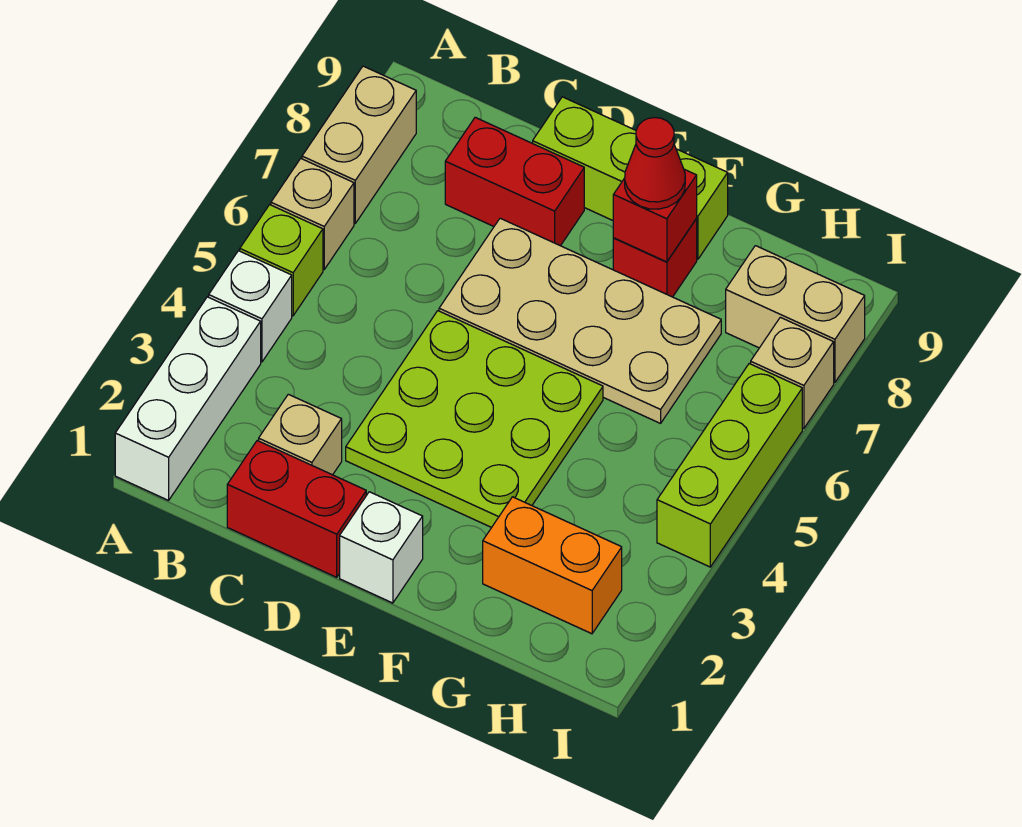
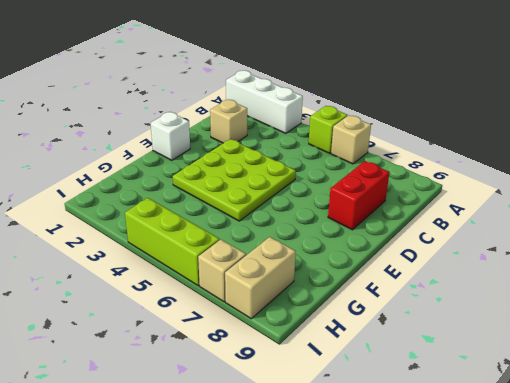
none -> white 1x1 brick [209,251,292,362]
none -> tan 1x2 brick [302,66,416,223]
none -> red 1x2 brick [227,441,366,577]

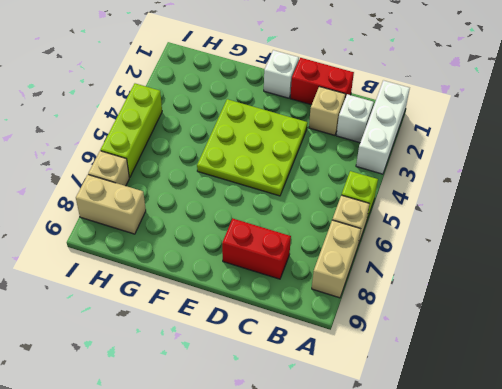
white 1x1 brick [336,94,374,143] -> white 1x1 brick moved to [209,251,292,362]
none -> tan 2x4 plate [439,218,721,423]
none -> lime 1x3 brick [533,97,728,259]
none -> red 1x1 brick [613,219,697,297]

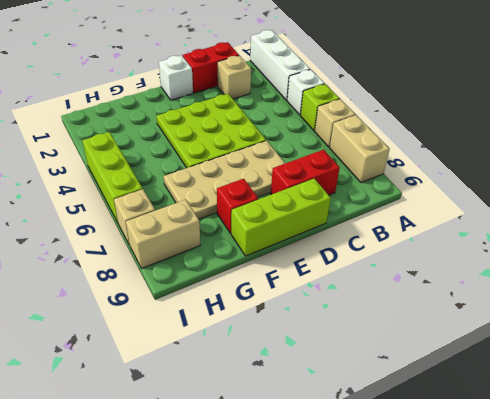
none -> orange 1x2 brick [483,497,622,634]
none -> red 1x1 brick [613,169,697,262]
none -> red 1x1 cone [625,118,685,209]

